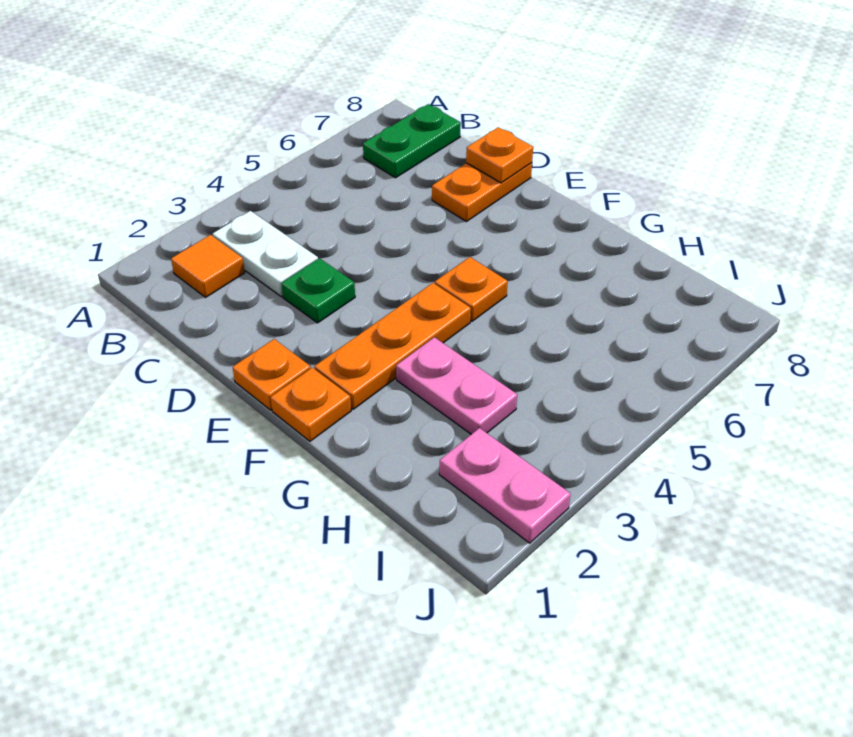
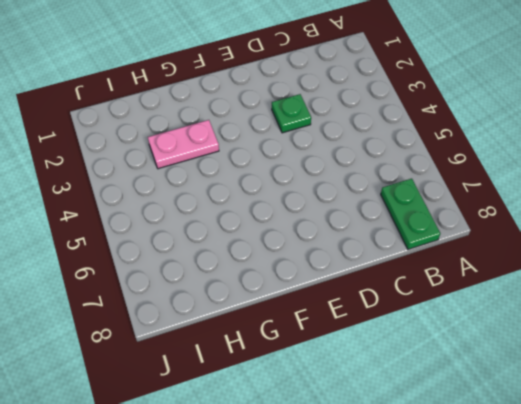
none -> orange 1x1 tile [171,235,245,297]
none -> white 1x2 plate [213,211,318,297]
none -> orange 1x2 plate [432,163,532,222]

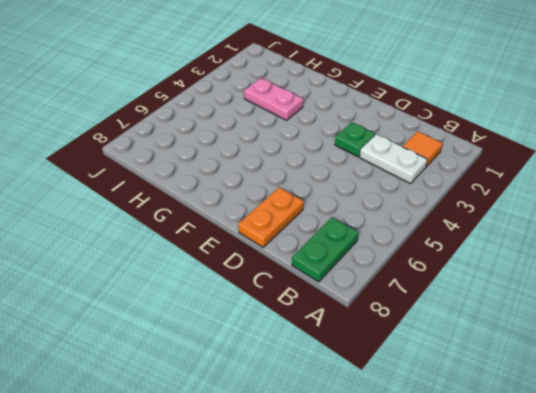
none -> orange 1x1 plate [233,339,311,410]
none -> orange 1x1 plate [271,368,351,441]
none -> orange 1x3 plate [314,283,471,409]

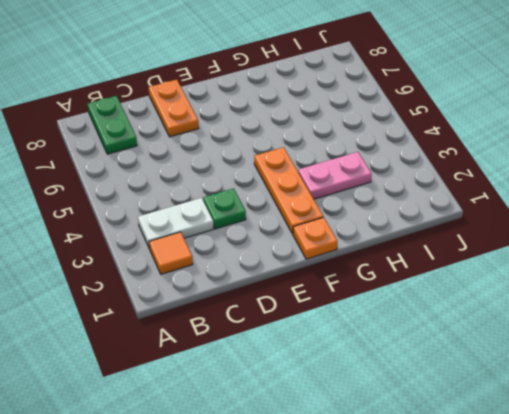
none -> orange 1x1 plate [233,339,311,410]
none -> orange 1x1 plate [435,257,508,321]
none -> pink 1x2 plate [439,428,571,543]

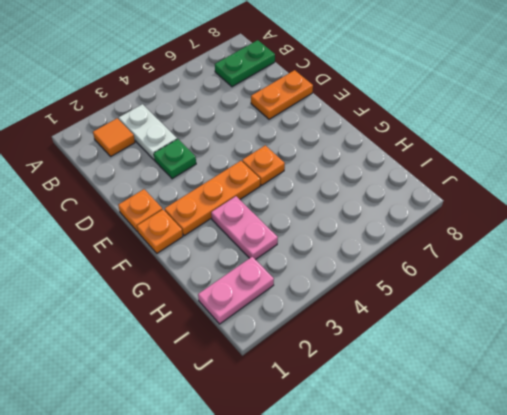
pink 1x2 plate [198,257,274,324] -> pink 1x2 plate turned to [439,428,571,543]
none -> orange 1x1 plate [466,127,533,183]

